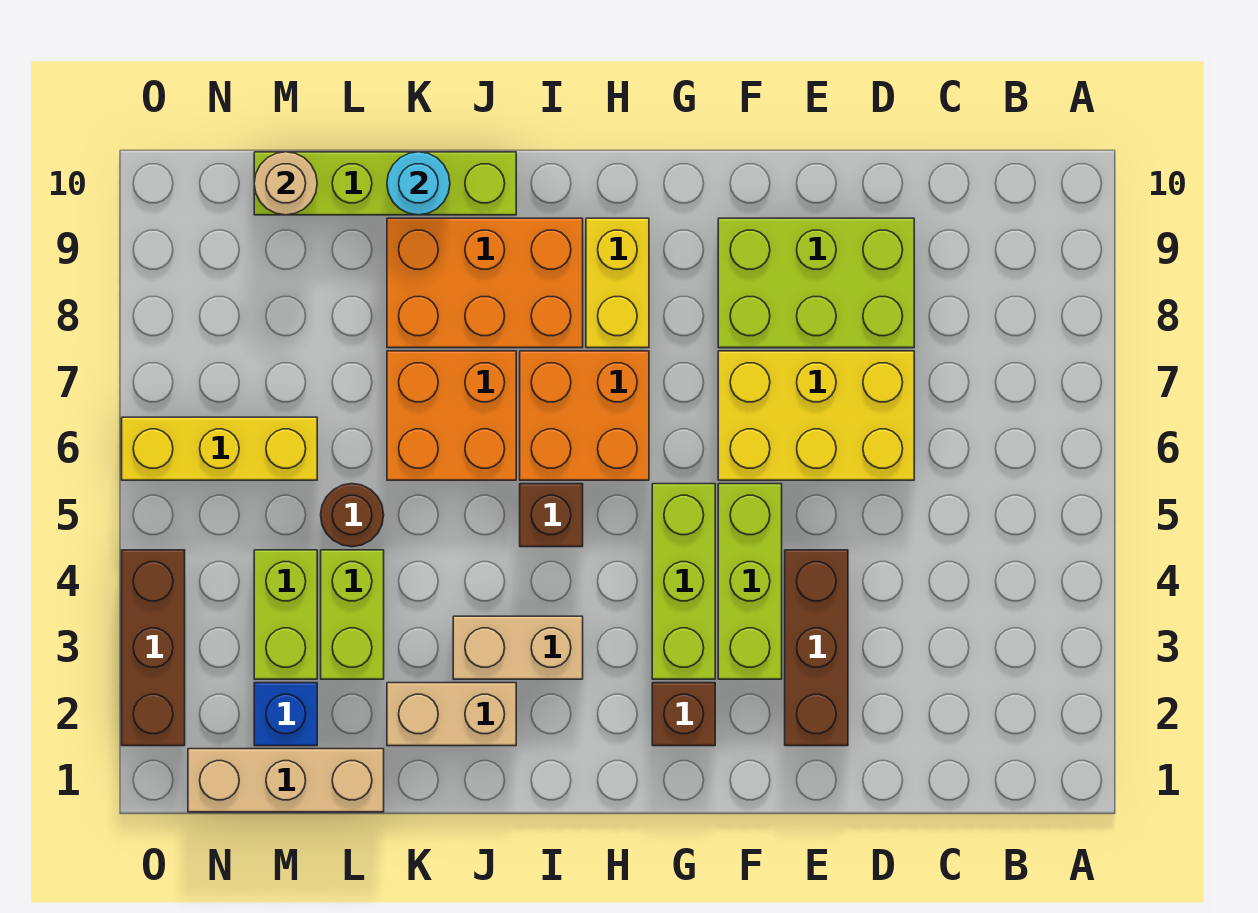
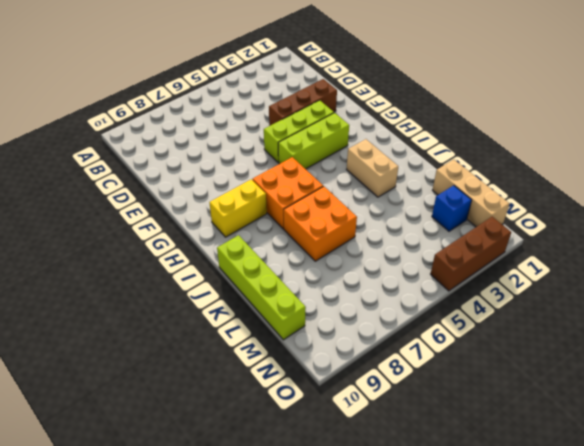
none -> yellow 2x3 brick [718,351,914,480]
none -> lime 2x3 brick [718,218,914,348]
none -> brown 1x1 brick [652,683,715,746]

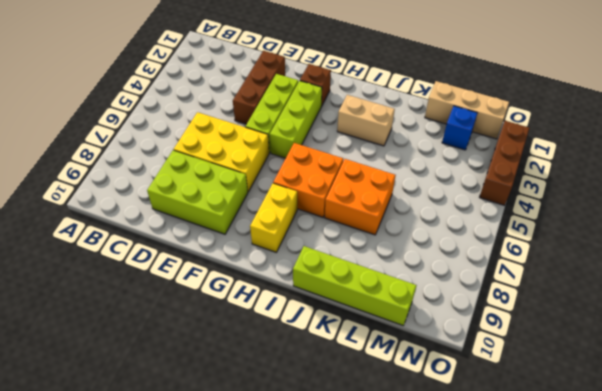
none -> brown 1x1 brick [520,484,583,547]
none -> orange 2x3 brick [387,218,583,348]
none -> tan 1x2 brick [387,683,516,746]

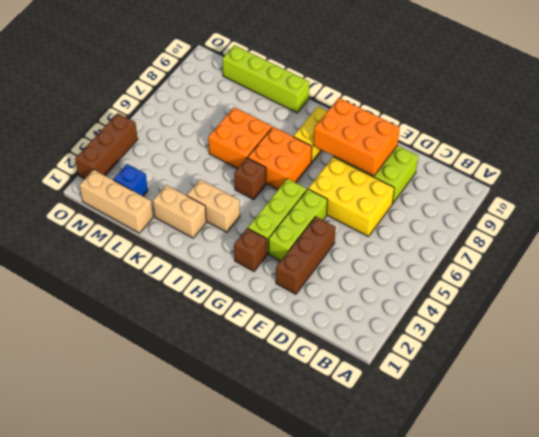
orange 2x3 brick [314,98,400,176] -> orange 2x3 brick moved to [387,218,583,348]
none -> lime 1x2 brick [321,550,384,679]
none -> brown 1x1 round brick [321,484,384,547]
none -> lime 1x2 brick [254,550,317,679]

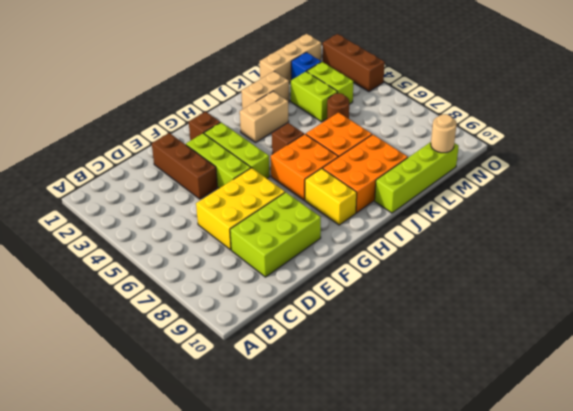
none -> yellow 1x3 brick [122,417,317,480]
none -> cyan 1x1 round brick [387,152,450,215]

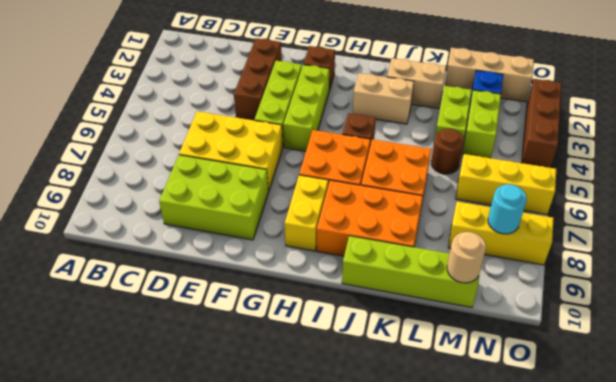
yellow 1x3 brick [448,202,554,265] -> none
cyan 1x1 round brick [488,184,527,234] -> cyan 1x1 round brick moved to [387,152,450,215]

